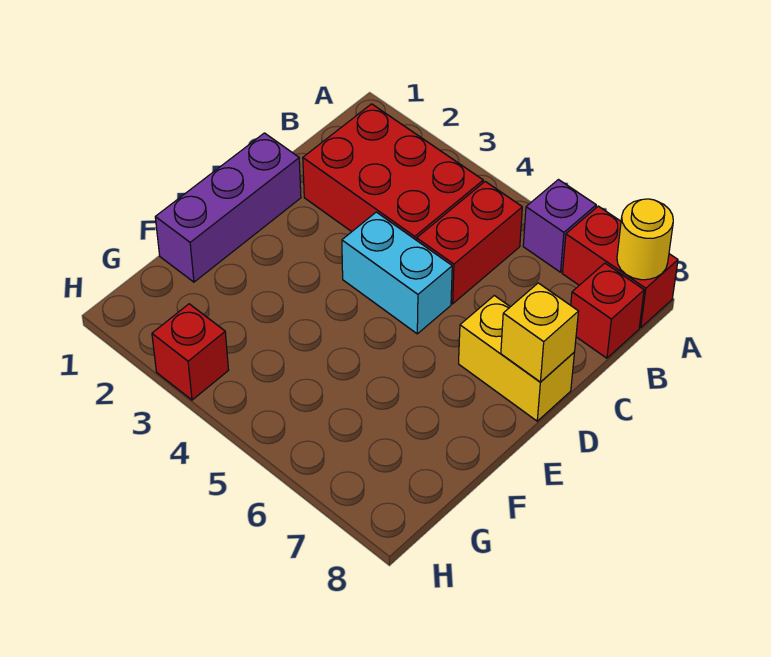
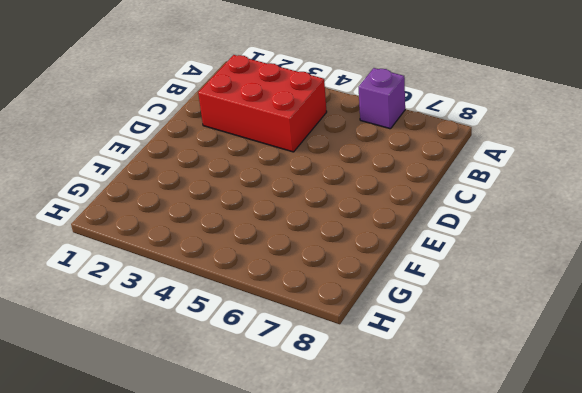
none -> red 1x2 brick [562,206,678,328]
none -> red 1x2 brick [417,182,522,304]

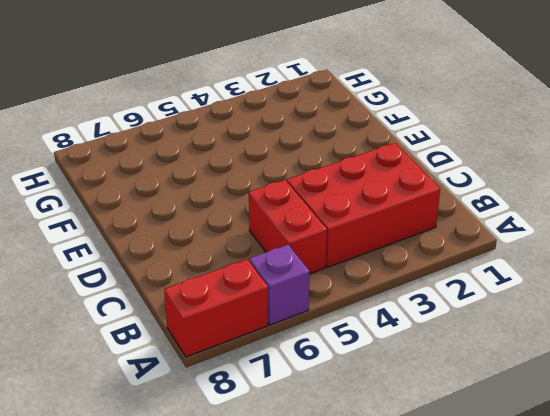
none -> red 1x1 brick [571,263,644,358]
none -> purple 1x3 brick [155,133,301,282]

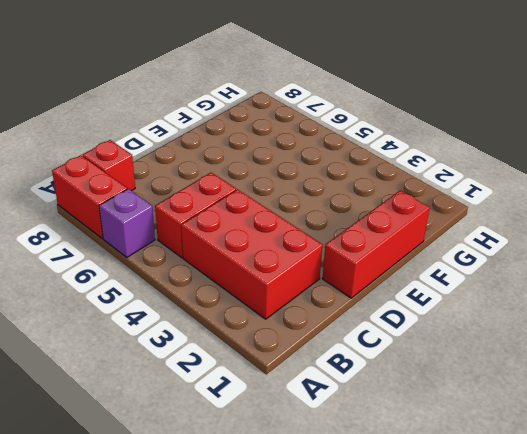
red 1x3 brick [322,191,430,298] -> purple 1x3 brick [155,133,301,282]
none -> cyan 1x2 brick [342,212,452,334]
none -> yellow 1x2 brick [459,296,574,421]

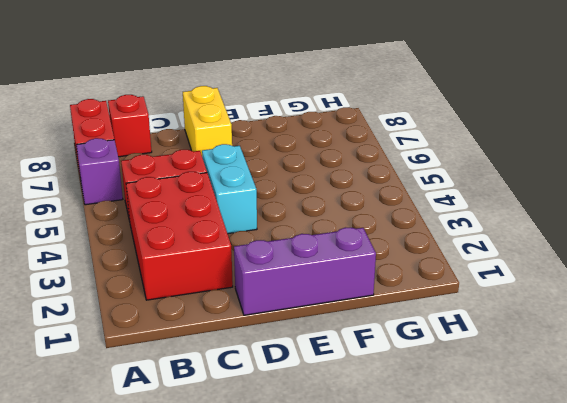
none -> red 1x1 brick [152,304,228,400]
none -> yellow 1x1 round brick [617,199,673,280]

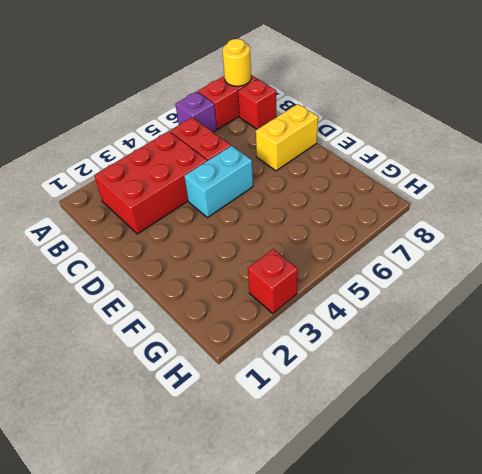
none -> purple 1x3 brick [155,133,301,282]
none -> yellow 1x1 brick [501,283,579,382]

